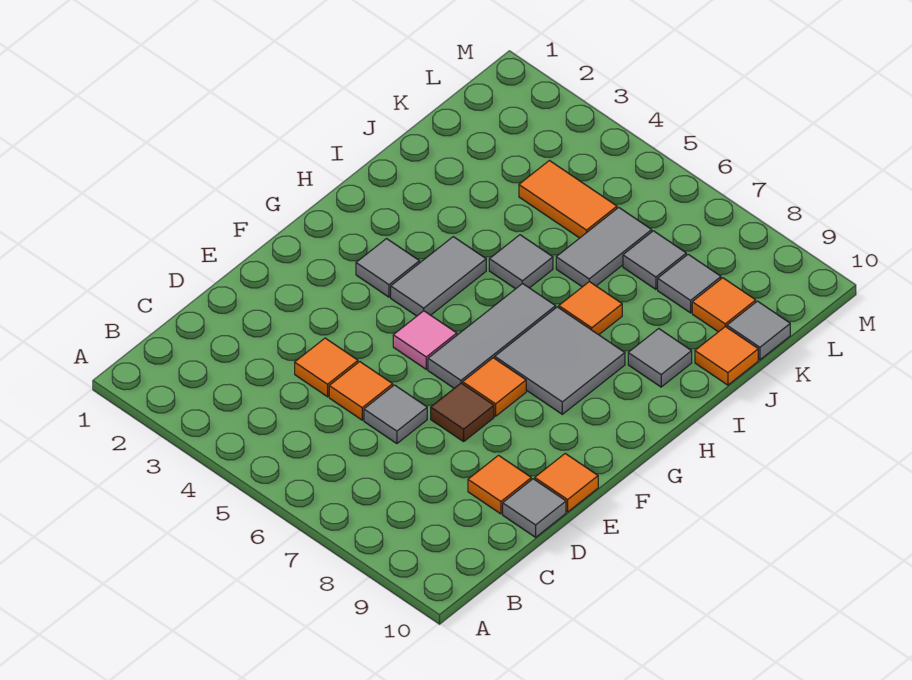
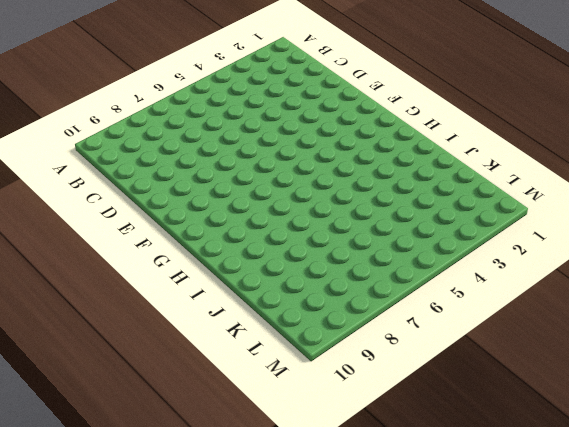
none -> orange 1x1 tile [295,338,358,397]
none -> orange 1x1 tile [329,362,393,420]
none -> grey 1x1 tile [364,385,427,444]

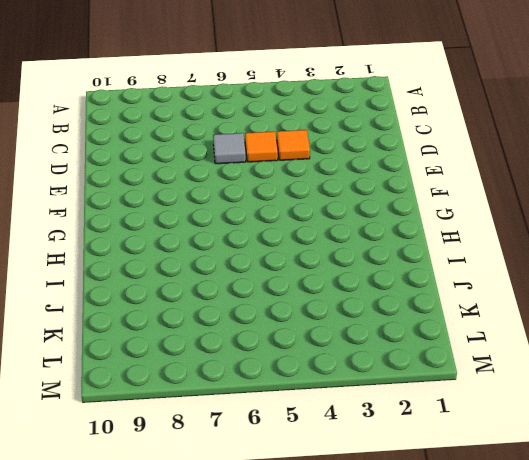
none -> orange 1x1 tile [468,455,531,514]
none -> grey 1x1 tile [503,479,566,537]
none -> brown 1x1 tile [431,383,494,442]

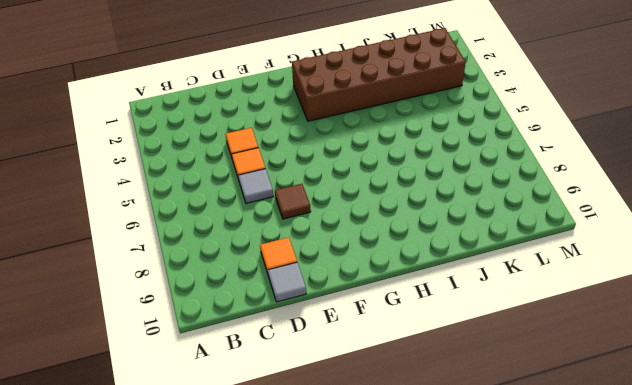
brown 2x6 brick [292,28,466,121] -> grey 1x1 tile [356,239,420,297]
none -> orange 1x1 tile [535,453,598,512]
none -> pink 1x1 tile [393,311,457,369]
none -> grey 1x3 tile [428,283,556,388]

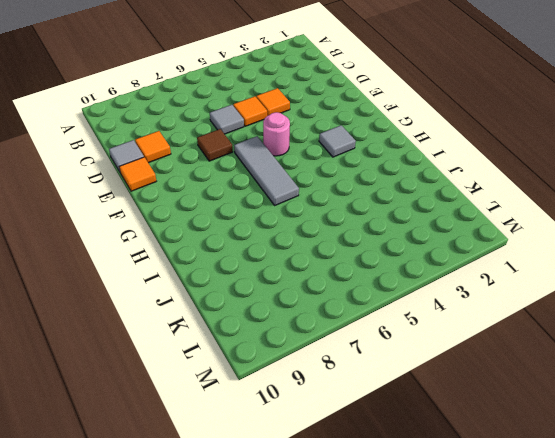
pink 1x1 round brick [263,112,290,156] -> pink 1x1 tile [393,311,457,369]
none -> orange 1x1 tile [463,358,526,416]
none -> grey 1x2 tile [391,237,486,316]
none -> grey 2x2 tile [495,307,625,414]

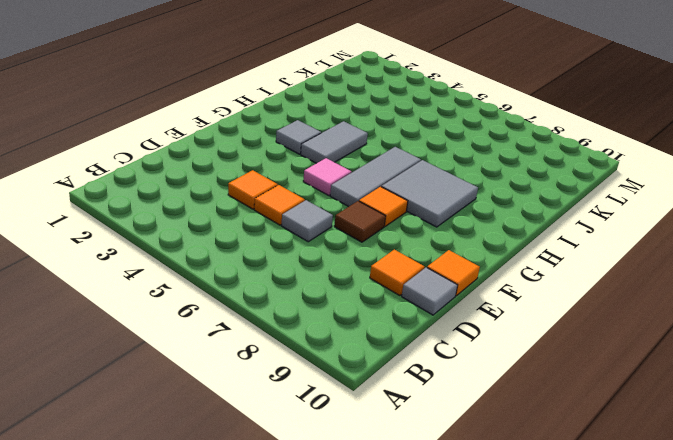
none -> grey 1x1 tile [489,235,553,289]
none -> orange 1x1 tile [559,282,622,335]
none -> grey 1x1 tile [628,328,692,387]

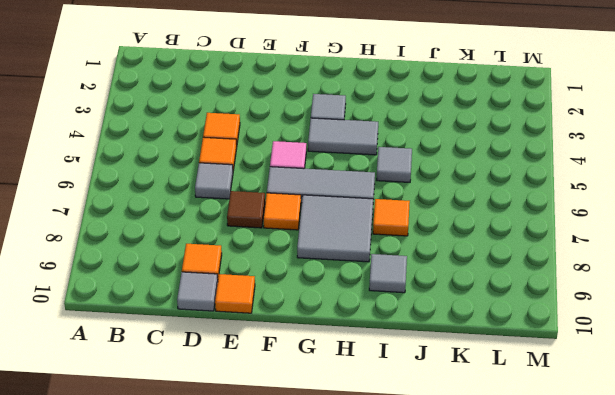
none -> grey 1x2 tile [556,207,652,287]
none -> orange 1x1 tile [695,326,758,385]
none -> orange 1x2 tile [519,161,617,238]

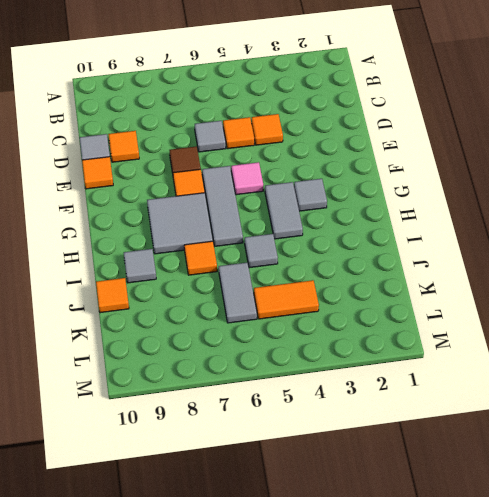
none -> grey 1x1 tile [623,231,686,289]
none -> grey 1x1 tile [658,254,721,313]
none -> orange 1x1 tile [692,278,756,332]

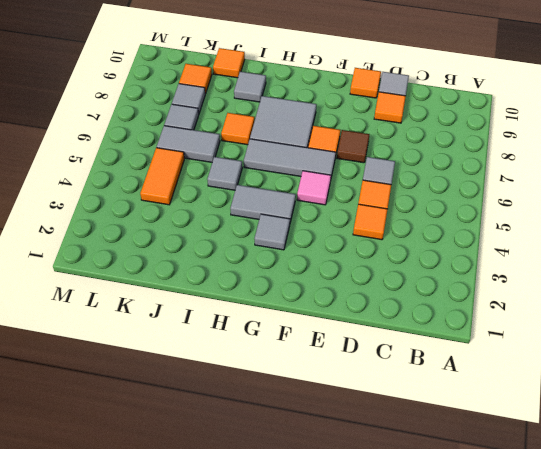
none -> grey 1x1 tile [727,301,790,360]

